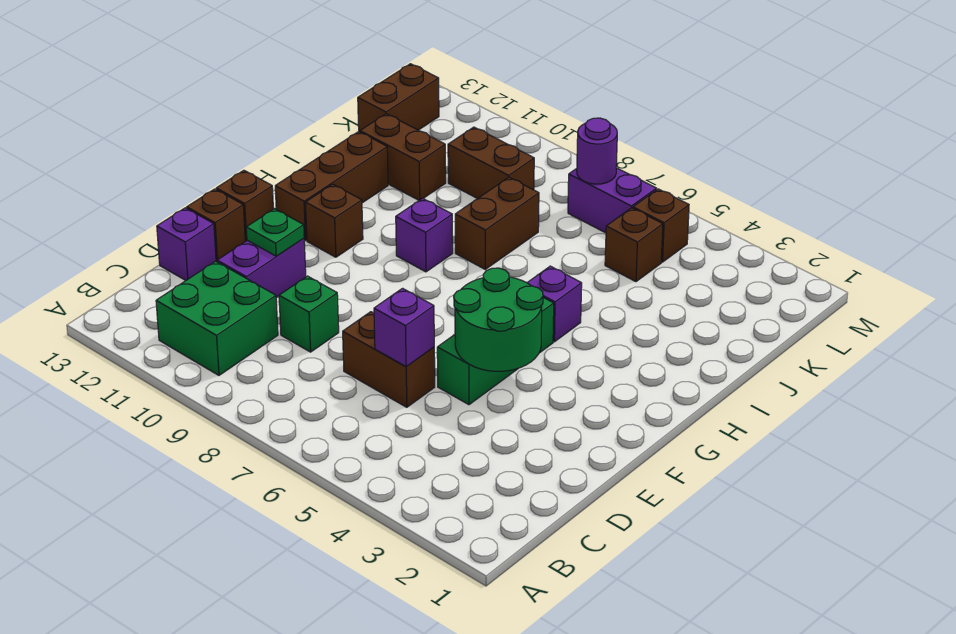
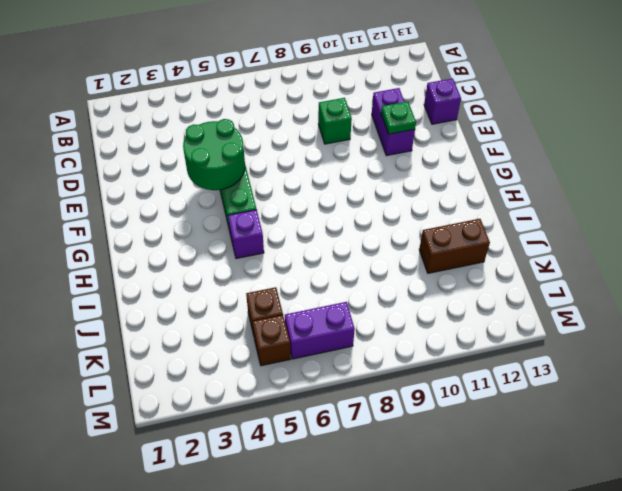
none -> green 2x2 brick [156,261,278,375]
none -> brown 1x2 brick [343,312,435,407]
none -> brown 1x1 brick [187,189,245,262]

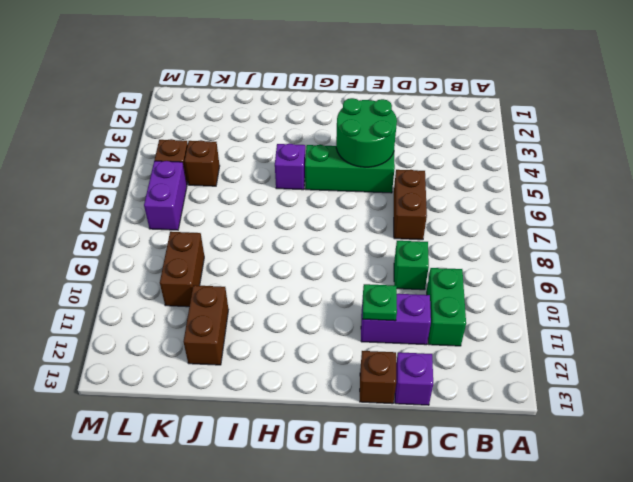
green 1x2 brick [427,268,466,346] -> green 2x2 brick [156,261,278,375]
none -> brown 1x1 brick [216,170,273,241]
none -> brown 1x1 brick [305,184,363,257]
none -> brown 1x3 brick [275,132,388,241]

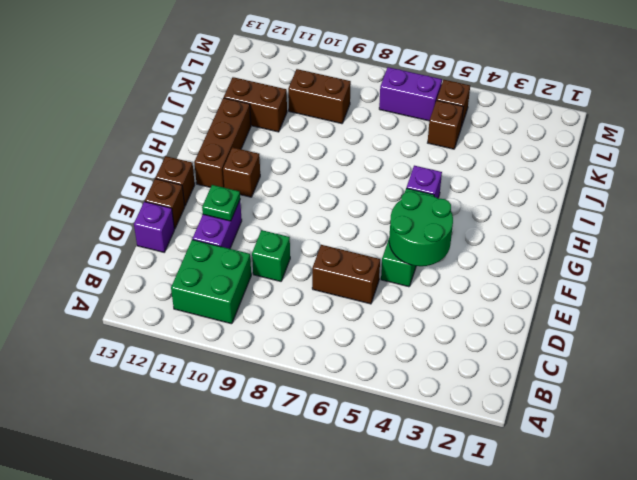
none -> purple 1x1 brick [396,198,453,272]
none -> brown 1x2 brick [455,177,539,269]
none -> brown 1x2 brick [358,64,439,132]

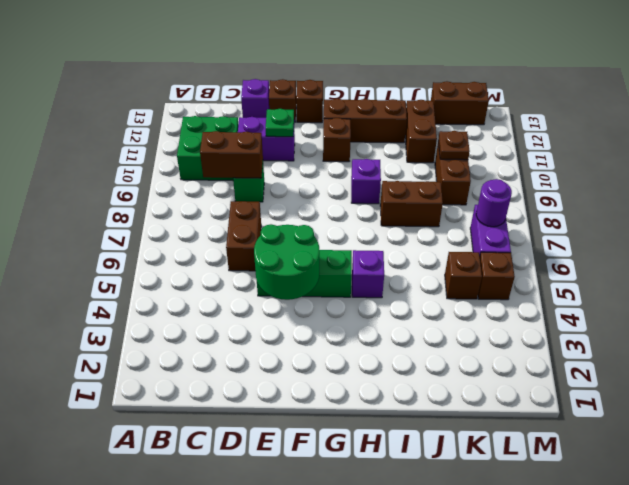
brown 1x2 brick [200,131,263,178] -> none
brown 1x1 plate [438,131,470,160] -> none
none -> purple 1x1 brick [374,288,434,367]

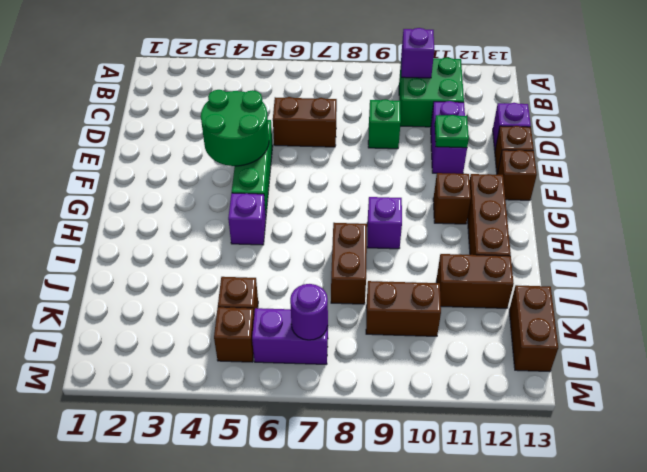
purple 1x1 brick [401,28,434,78] -> purple 1x1 brick moved to [374,288,434,367]

